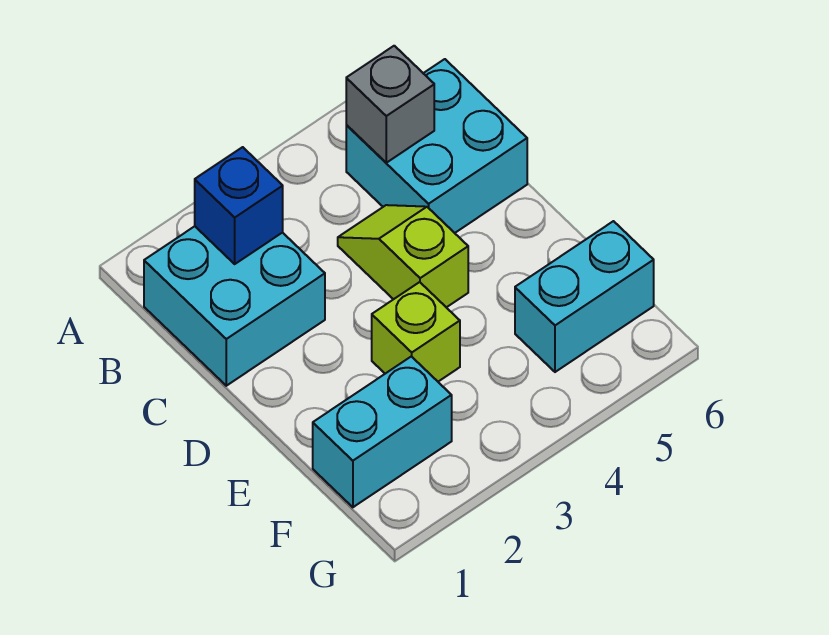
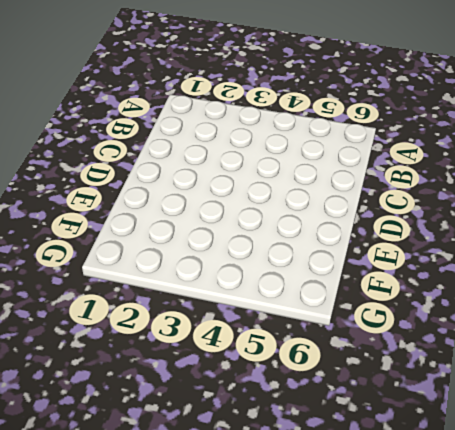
none -> cyan 2x2 brick [144,226,325,386]
none -> cyan 2x2 brick [346,59,527,233]

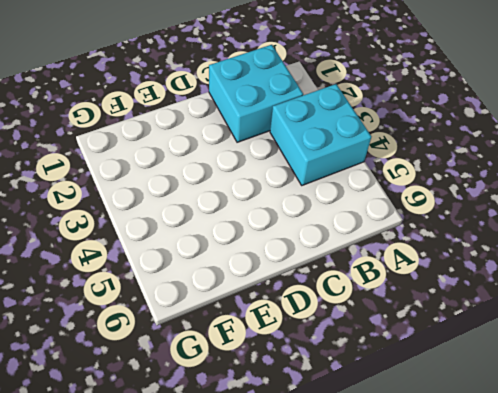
cyan 2x2 brick [270,84,371,185] -> cyan 2x2 brick moved to [346,59,527,233]
none -> lime 1x2 slope [338,205,468,307]
none -> lime 1x1 brick [372,282,460,382]

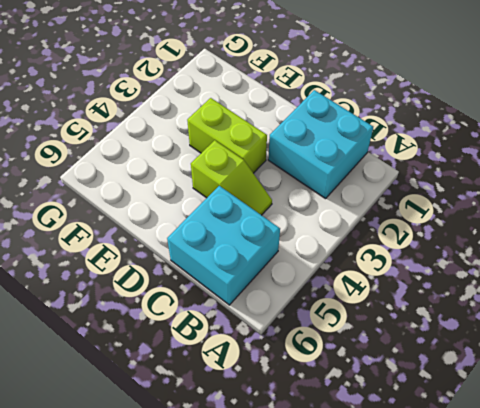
lime 1x2 brick [187,98,267,173] -> lime 1x1 brick [372,282,460,382]
none -> cyan 1x2 brick [313,356,452,507]
none -> cyan 1x2 brick [515,221,654,372]

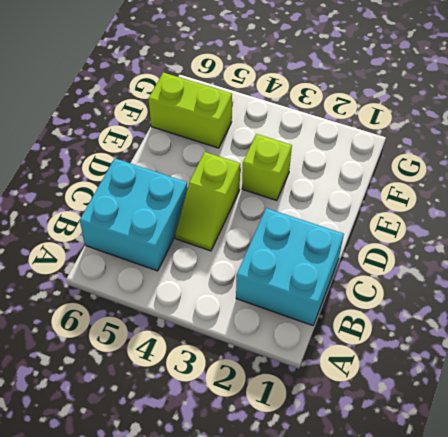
lime 1x2 brick [148,73,232,148] -> cyan 1x2 brick [515,221,654,372]
none -> cyan 1x2 brick [313,356,452,507]
none -> blue 1x1 brick [195,147,283,264]

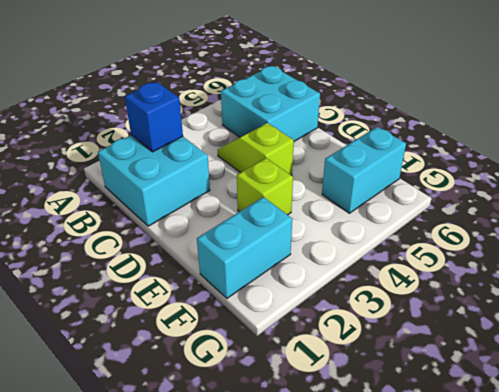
none -> grey 1x1 brick [346,46,434,163]

